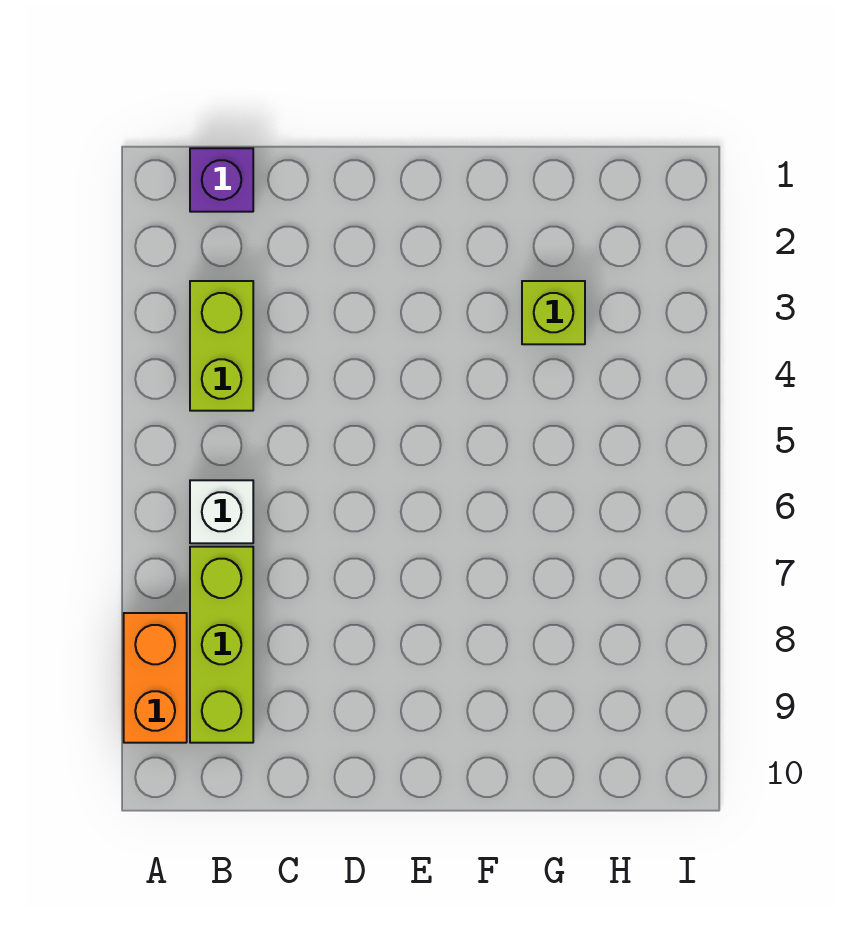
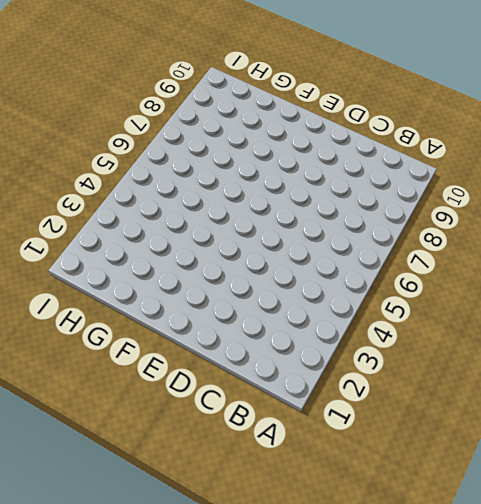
none -> orange 1x2 brick [124,613,187,743]
none -> purple 1x1 brick [190,148,253,212]

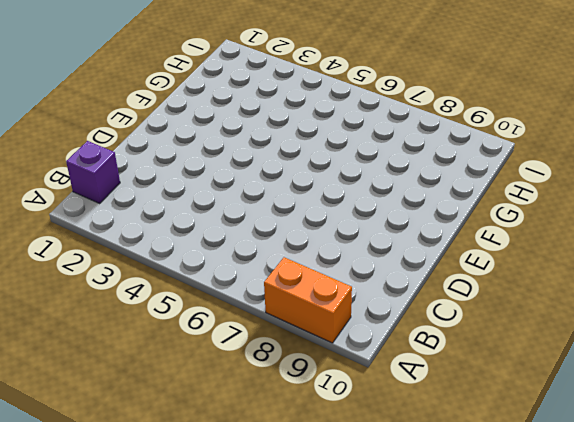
none -> lime 1x2 brick [190,281,253,411]
none -> white 1x1 brick [190,480,253,543]

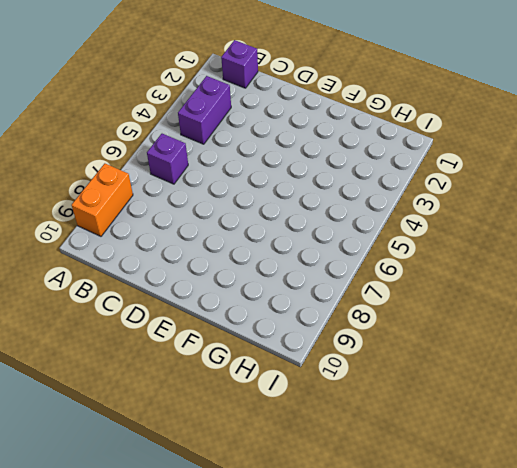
purple 1x2 brick [178,76,231,144] -> lime 1x2 brick [190,281,253,411]
purple 1x1 brick [147,134,188,184] -> white 1x1 brick [190,480,253,543]
none -> lime 1x3 brick [190,547,253,743]
none -> lime 1x1 brick [522,281,585,344]

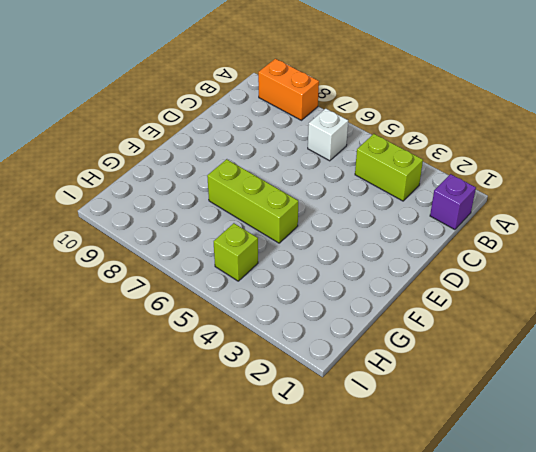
lime 1x3 brick [207,159,298,243] -> lime 1x3 brick moved to [190,547,253,743]
lime 1x1 brick [214,223,258,281] -> lime 1x1 brick moved to [522,281,585,344]

